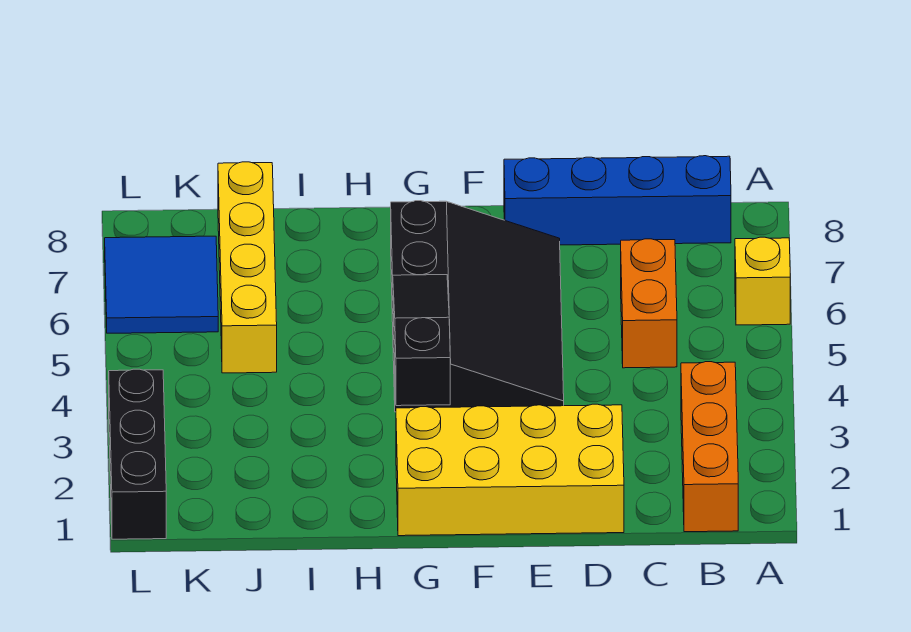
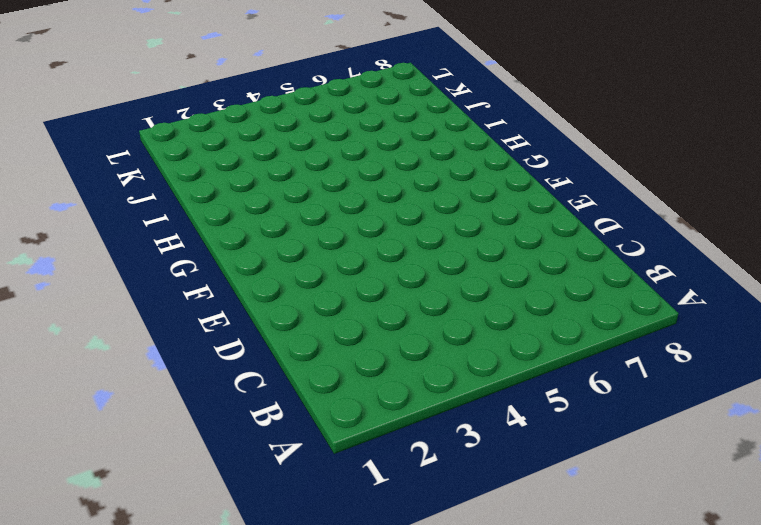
none -> yellow 1x1 brick [735,237,790,325]
none -> orange 1x3 brick [681,362,738,532]

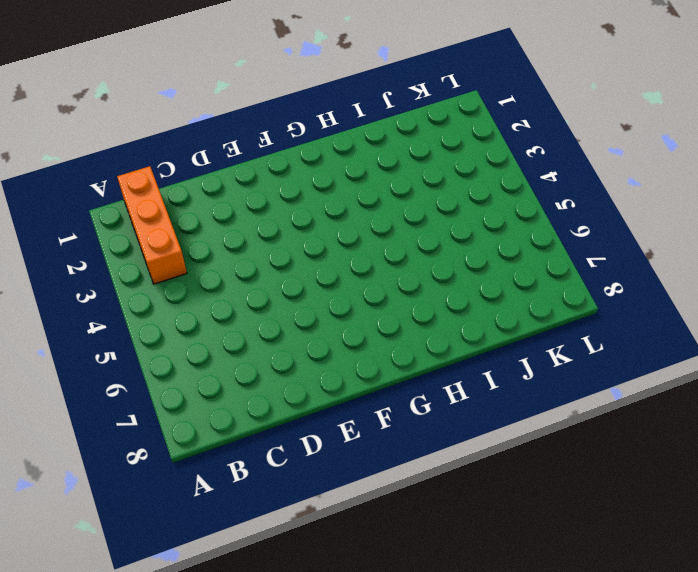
none -> yellow 1x1 brick [735,237,790,325]
none -> blue 1x4 brick [504,156,731,245]

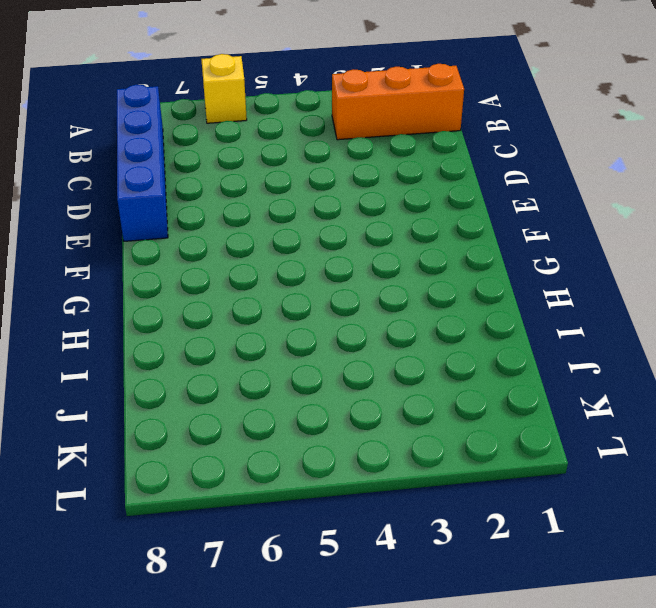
none -> orange 1x2 brick [621,239,677,368]
none -> yellow 2x4 brick [396,404,624,536]

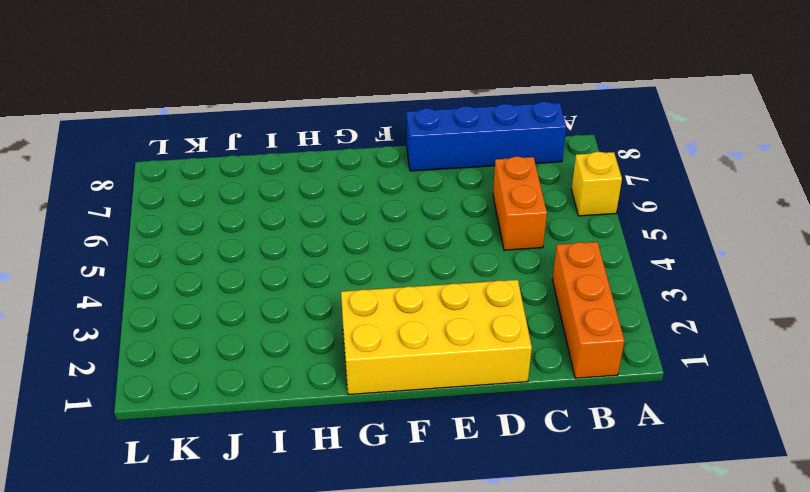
none -> black 3x4 slope [391,201,564,412]
none -> yellow 1x4 brick [218,162,277,373]

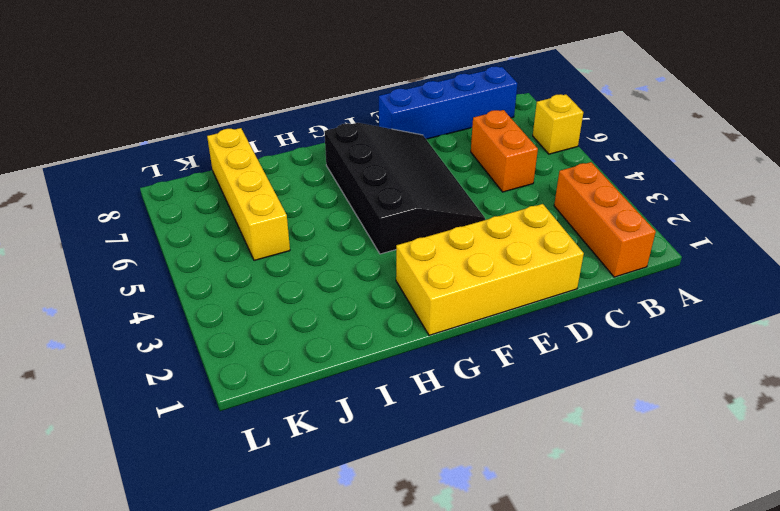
none -> blue 2x2 tile [105,236,218,333]
none -> black 1x3 brick [109,369,166,539]

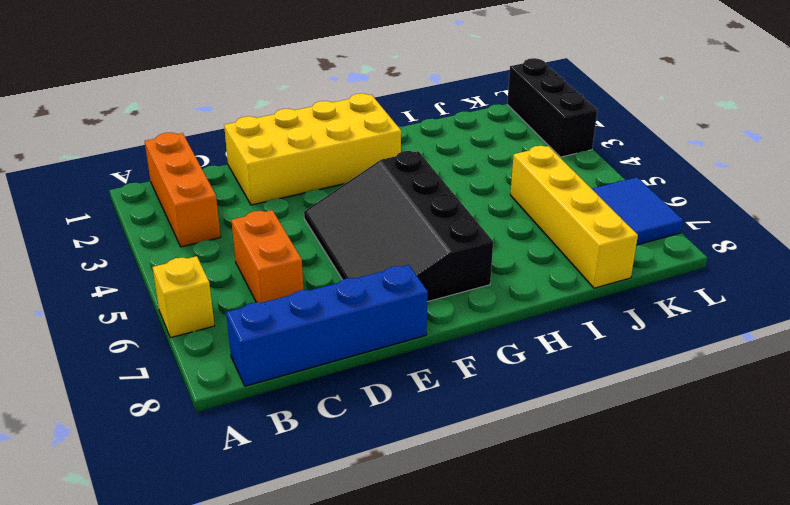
none -> black 1x3 slope [393,275,450,406]

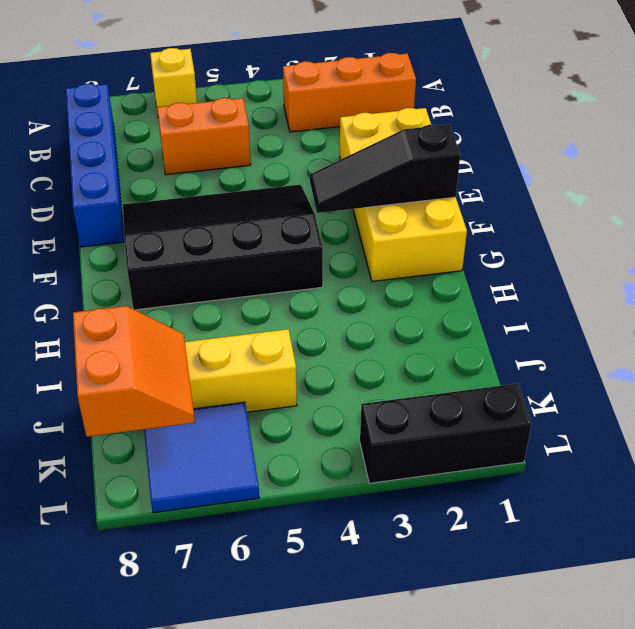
black 1x3 slope [310,124,460,213] -> black 1x3 slope moved to [393,275,450,406]
orange 2x2 slope [73,306,195,437] -> none

